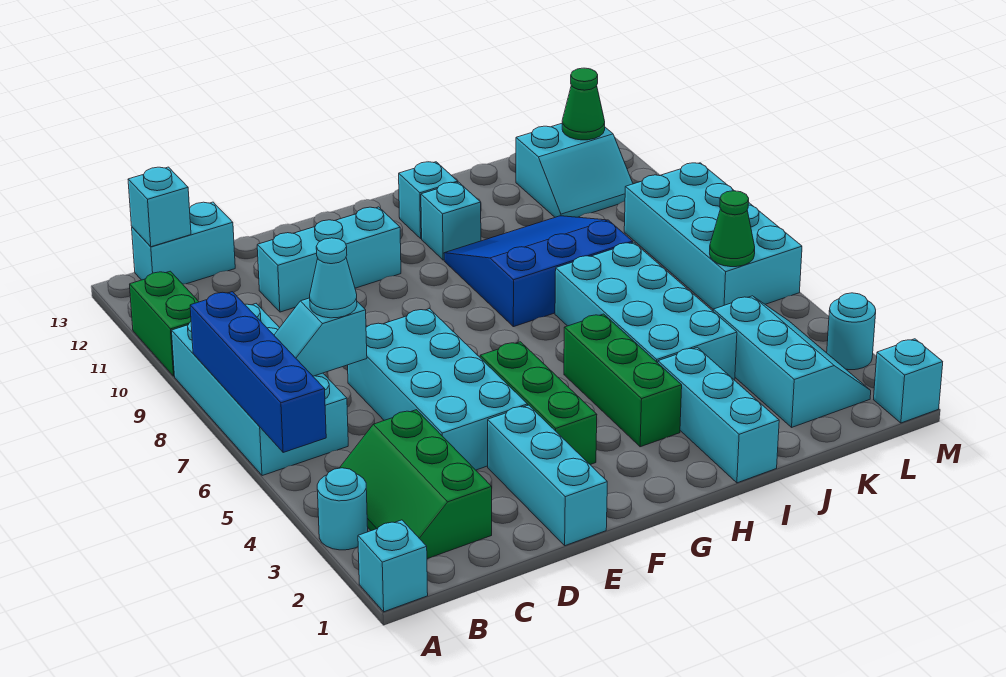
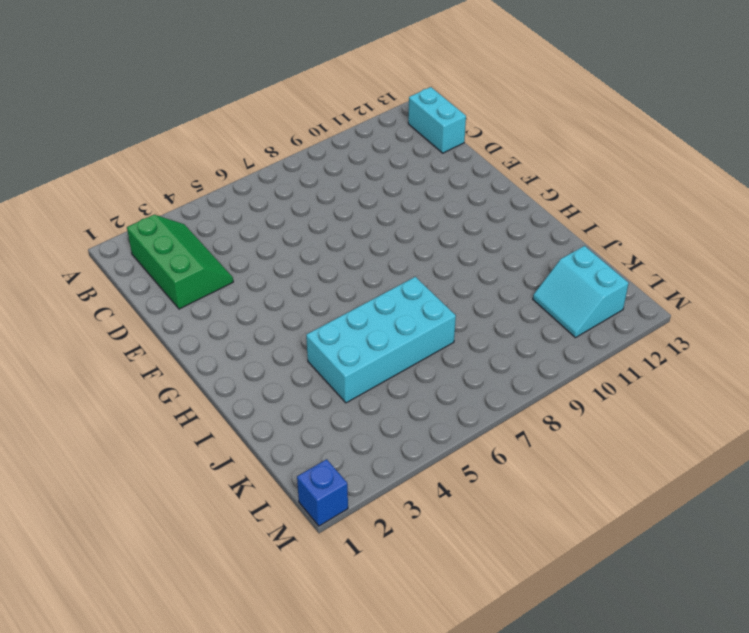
green 2x3 slope [127,215,233,309] -> green 2x3 slope turned to [340,410,492,559]
blue 1x1 brick [297,459,348,526] -> cyan 1x1 brick [873,339,943,423]
none -> cyan 1x1 brick [358,520,428,612]
none -> cyan 1x1 round brick [317,468,368,550]
none -> cyan 2x4 brick [172,304,348,476]

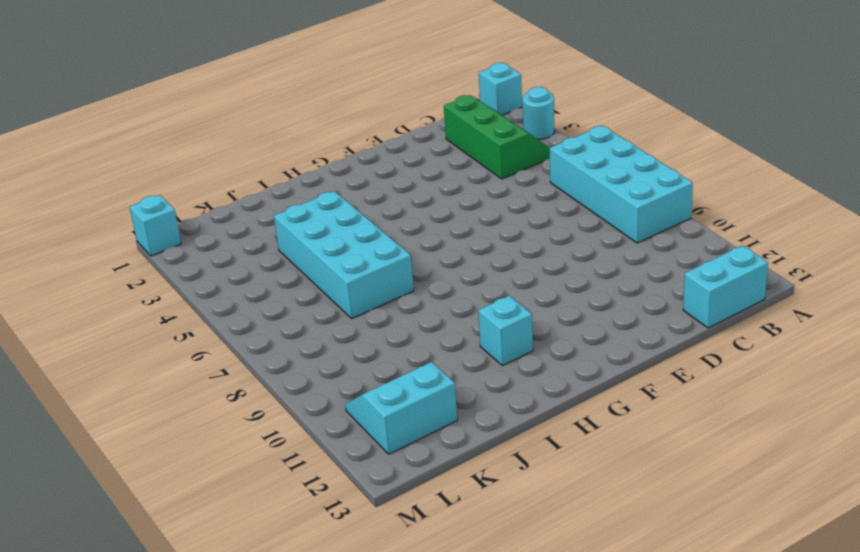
none -> green 1x2 brick [130,271,199,376]
none -> cyan 2x4 brick [348,309,528,470]
none -> cyan 1x3 brick [257,207,401,312]

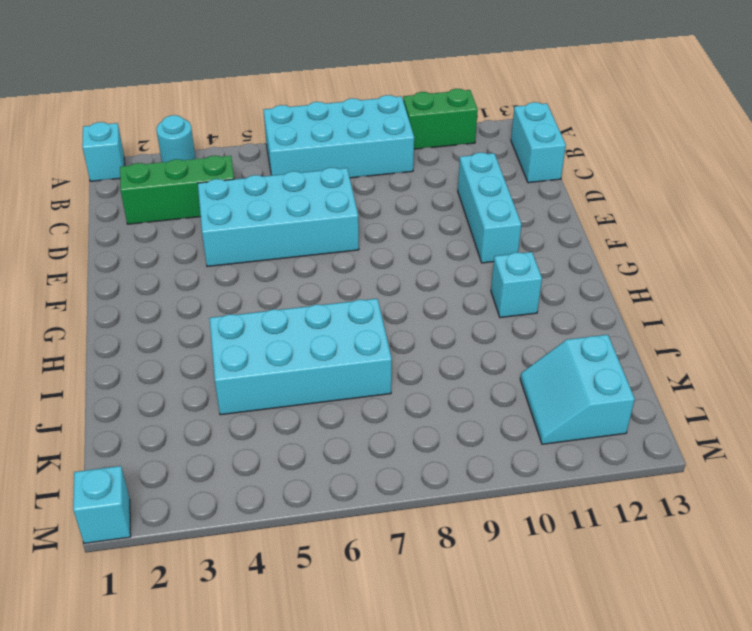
none -> cyan 1x3 brick [488,405,607,546]
none -> green 1x3 brick [480,342,597,465]
none -> green 1x3 brick [564,314,682,447]

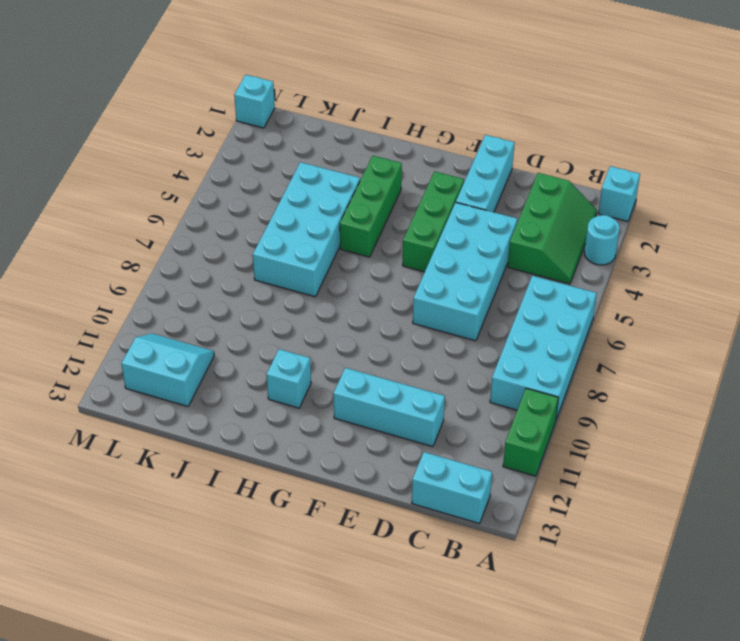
none -> blue 3x3 slope [444,216,633,327]
none -> cyan 1x1 brick [399,162,458,239]
none -> cyan 1x3 brick [658,347,779,483]

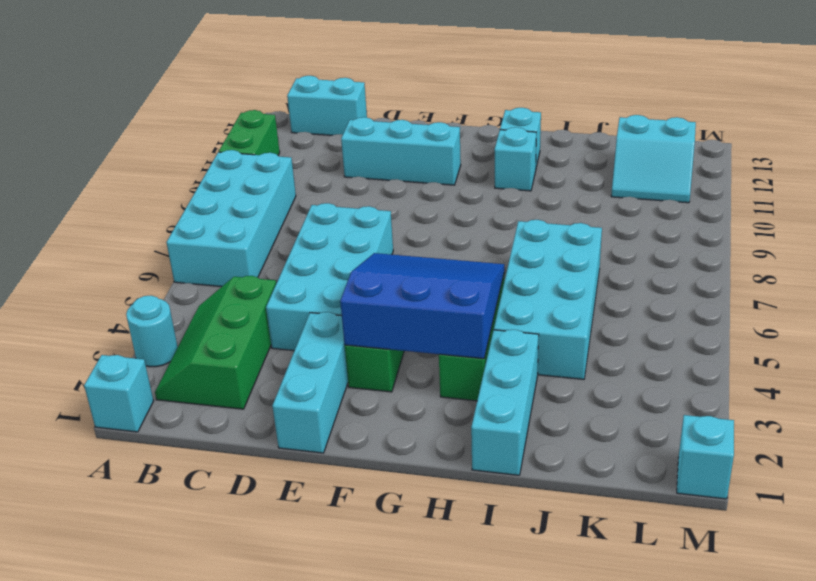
blue 3x3 slope [340,253,504,359] -> blue 3x3 slope moved to [444,216,633,327]
none -> cyan 2x3 slope [713,296,871,427]
none -> cyan 2x4 brick [624,163,802,309]
none -> cyan 1x1 round brick [827,293,876,370]

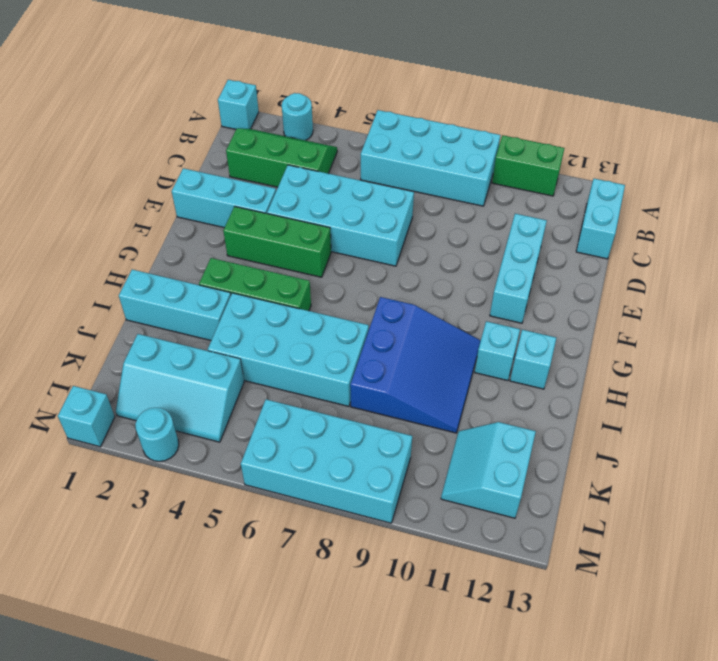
none -> blue 1x4 brick [190,292,326,452]
none -> cyan 1x2 slope [274,298,367,376]
none -> cyan 1x1 brick [128,167,191,247]

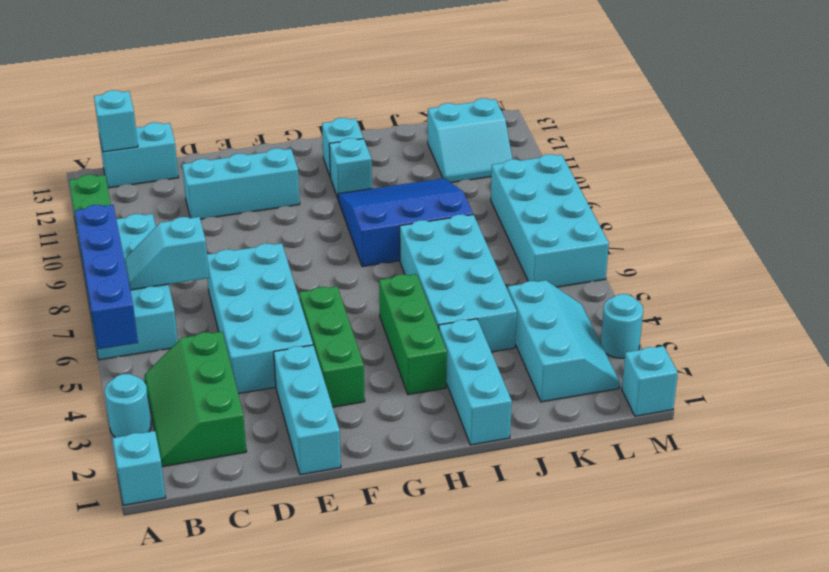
none -> green 1x1 cone [710,191,755,267]
none -> green 1x1 cone [562,68,605,140]
none -> cyan 1x1 cone [310,238,357,318]

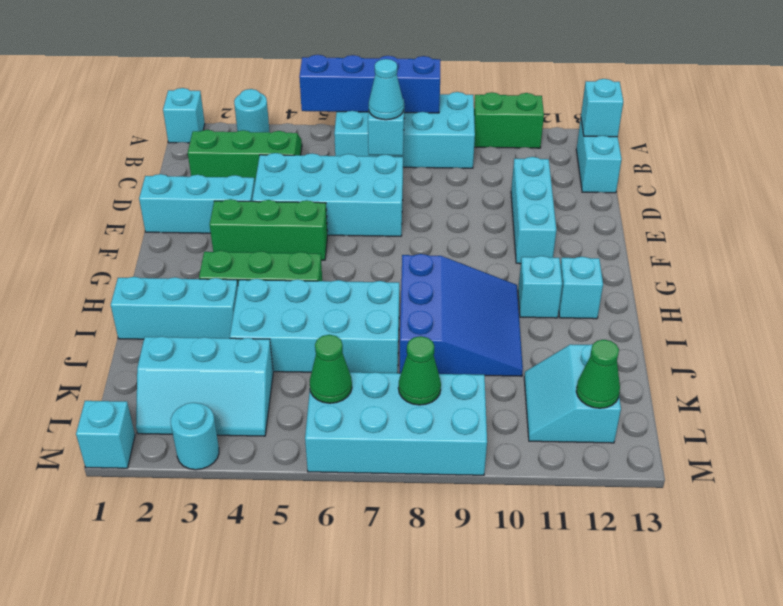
green 1x1 cone [398,336,441,405] -> none

